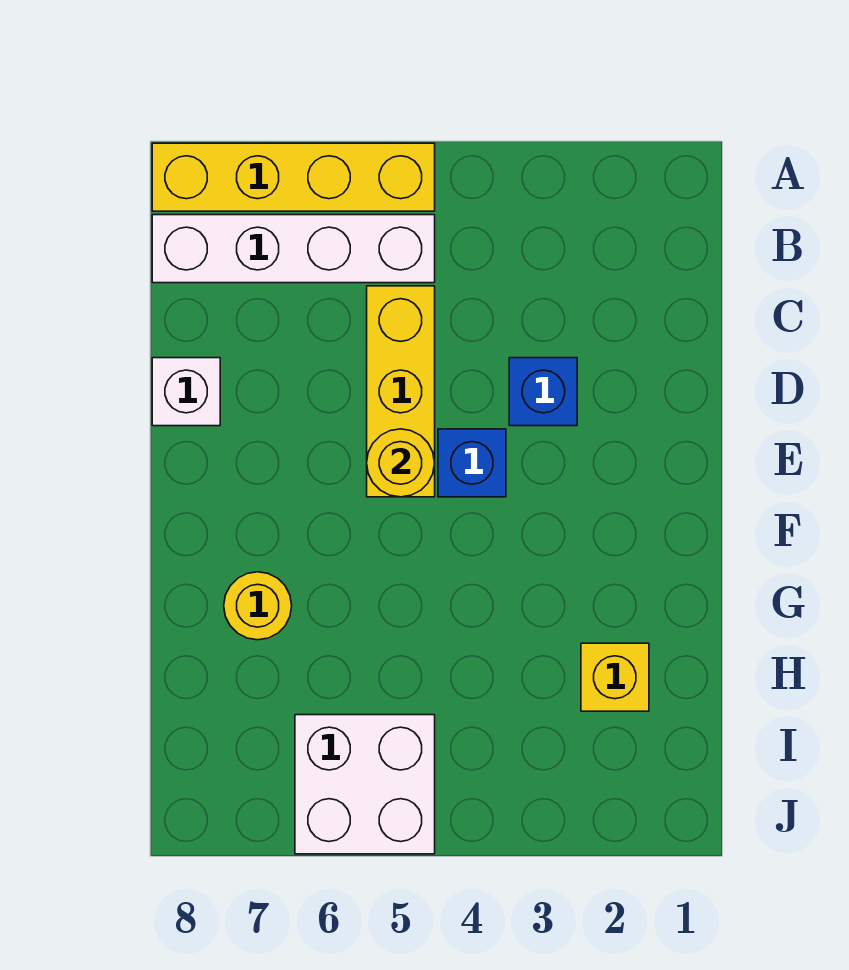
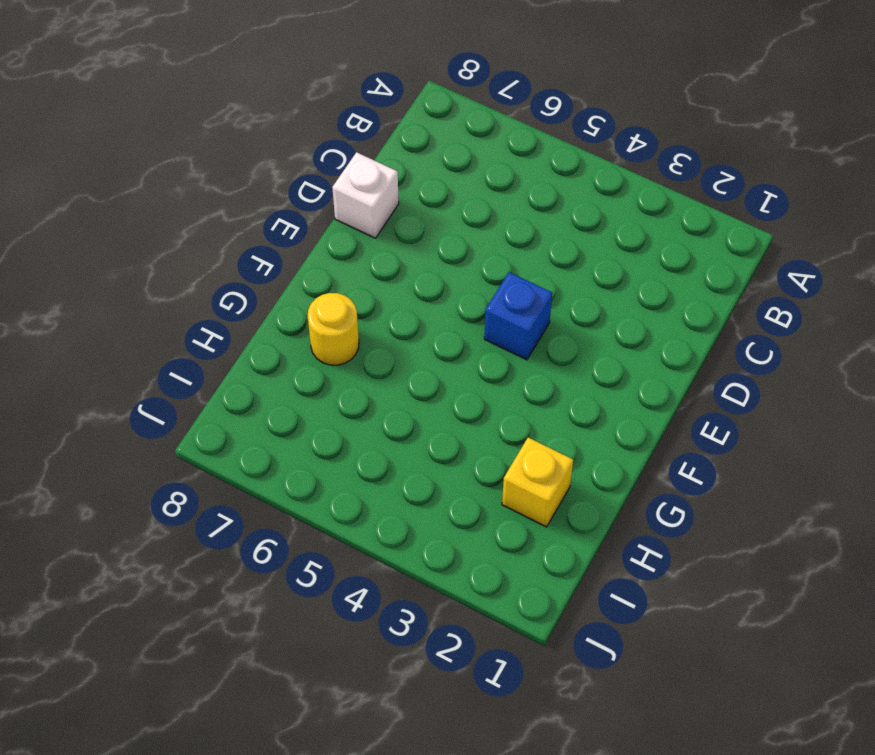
none -> yellow 1x4 brick [152,143,435,211]
none -> white 1x4 brick [152,215,435,283]

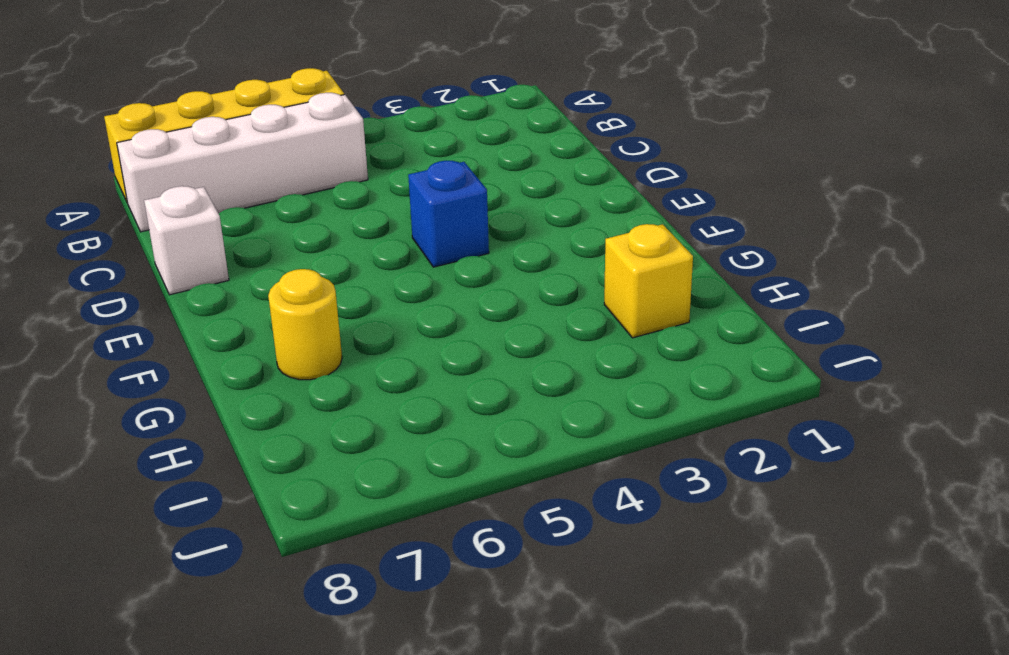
none -> yellow 1x3 brick [367,286,435,497]
none -> blue 1x1 brick [509,358,577,426]

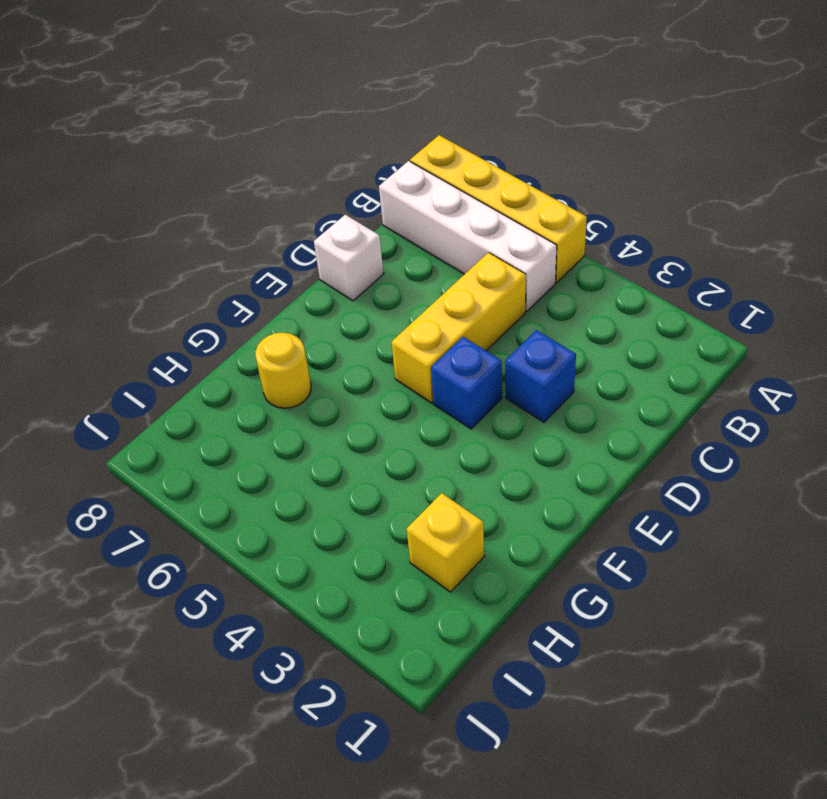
none -> white 2x2 brick [295,715,435,854]
none -> yellow 1x1 round brick [367,429,435,497]

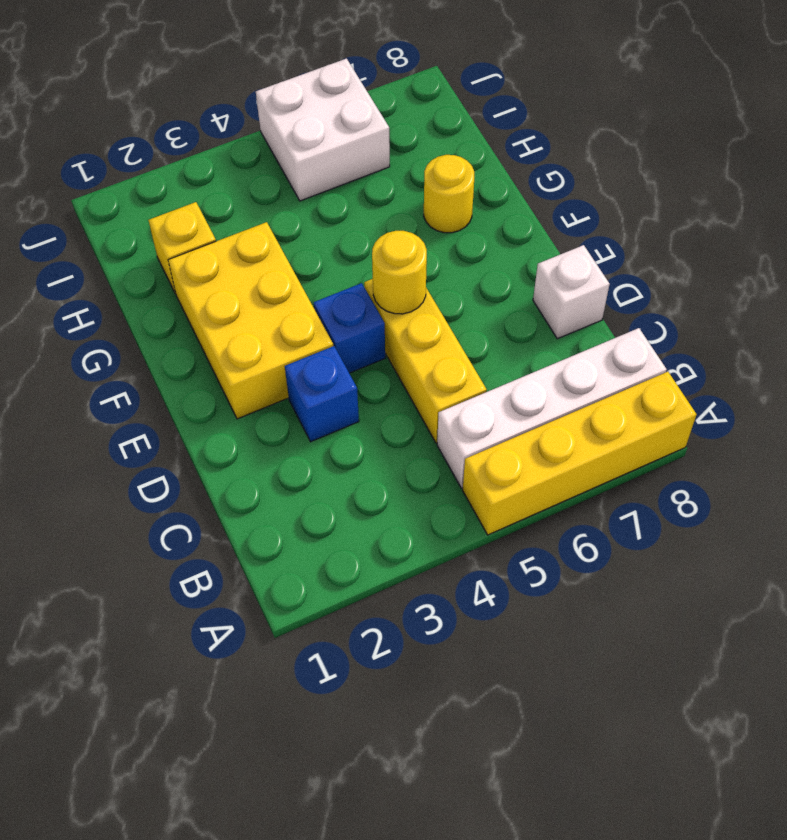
yellow 2x3 brick [168,222,333,419] -> none

